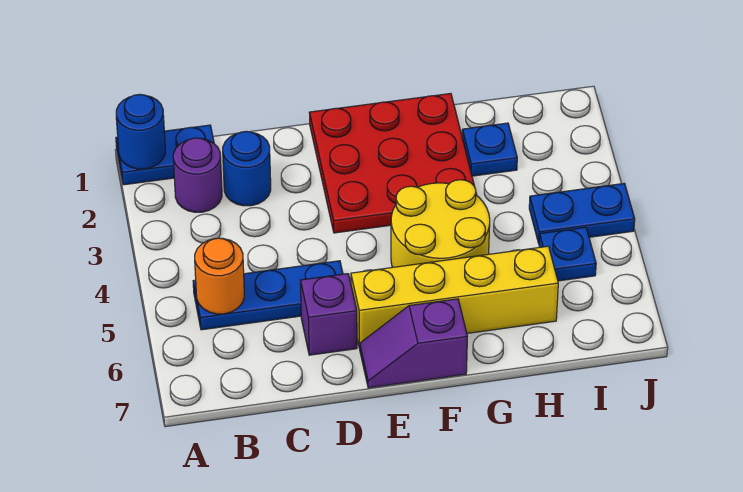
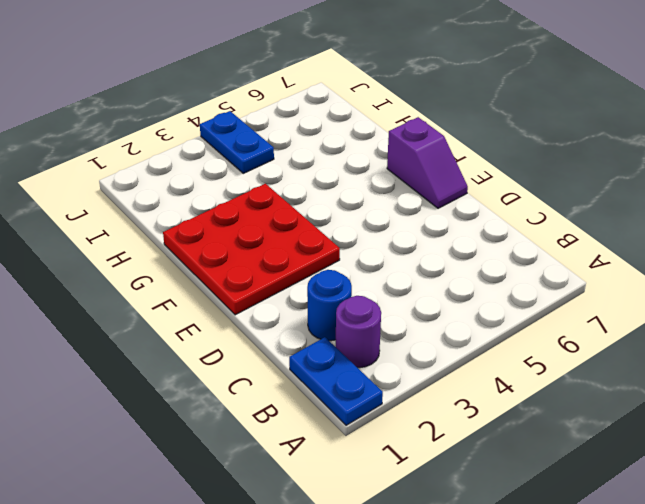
none -> blue 1x3 plate [193,261,343,330]
none -> purple 1x1 brick [301,274,357,355]
none -> yellow 1x4 brick [351,246,558,348]

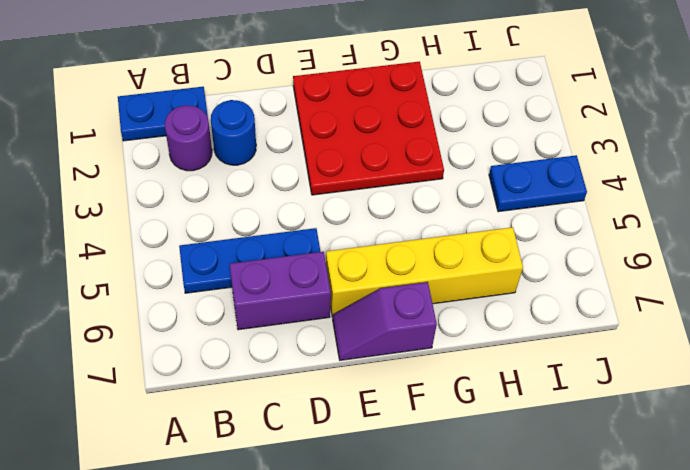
purple 1x2 brick [230,252,331,330] -> purple 1x1 brick [301,274,357,355]
none -> yellow 2x2 round brick [391,180,490,267]
none -> blue 1x1 plate [462,123,517,176]
none -> blue 1x1 plate [539,227,596,281]

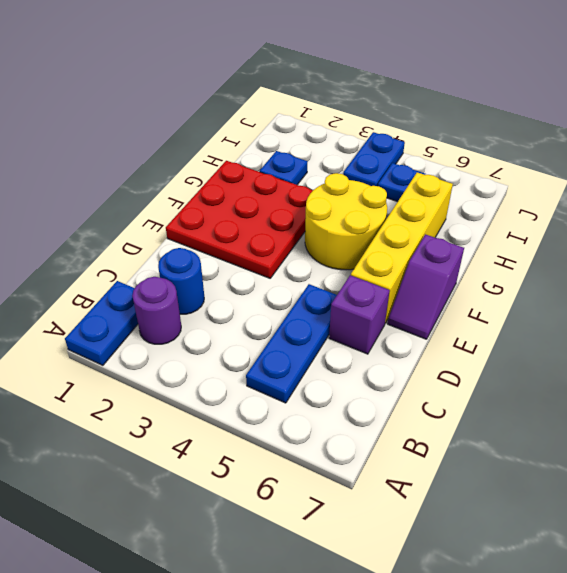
none -> blue 1x1 round brick [116,94,165,169]
none -> orange 1x1 round brick [195,238,244,314]

